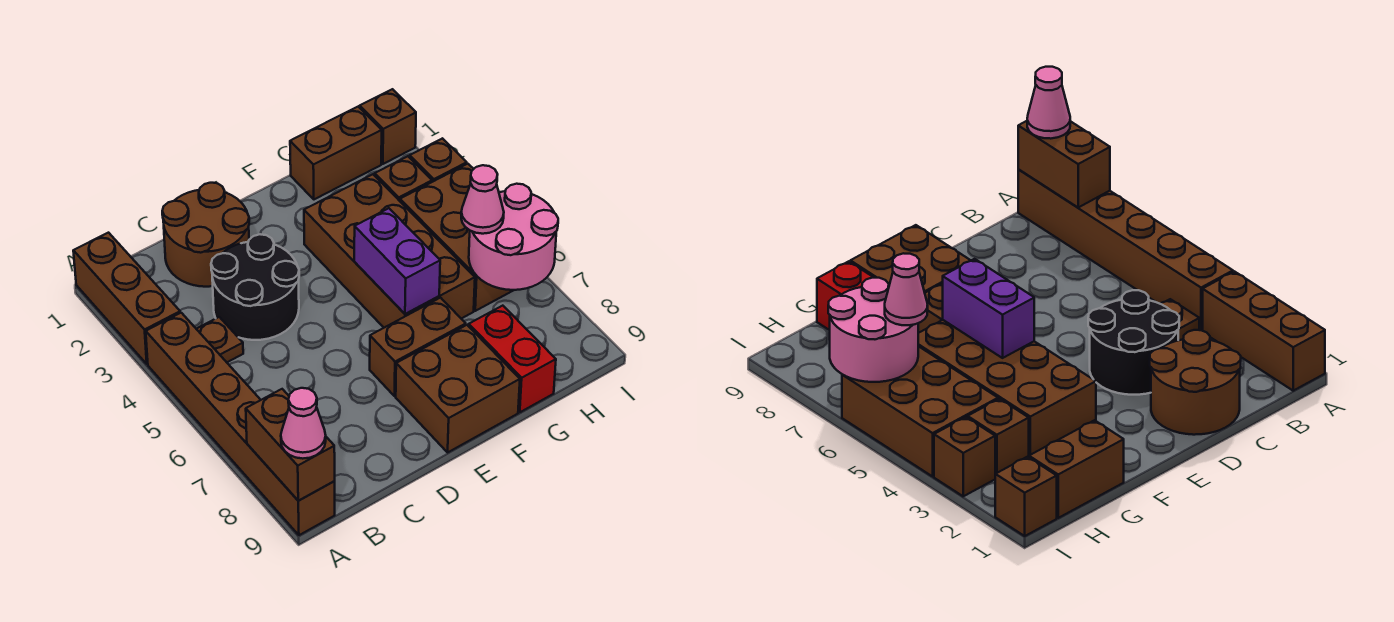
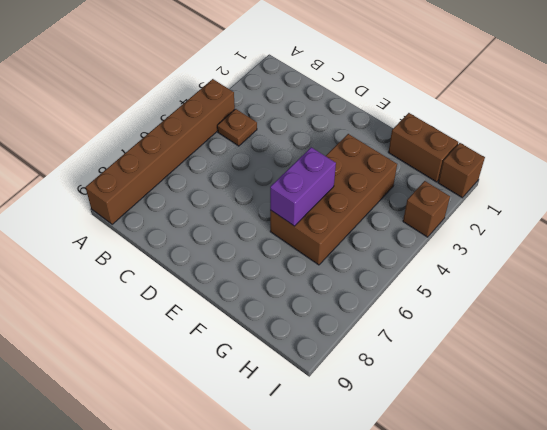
none -> brown 1x3 brick [73,233,180,364]
none -> brown 2x2 round brick [162,183,249,287]
none -> black 2x2 round brick [211,234,299,340]

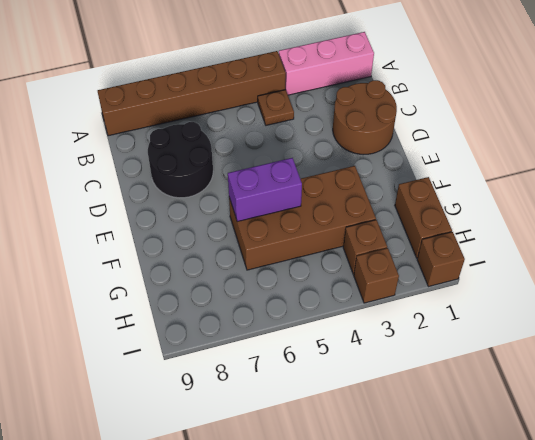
pink 1x3 brick [279,32,374,95] -> brown 1x3 brick [73,233,180,364]
black 2x2 round brick [148,122,213,198] -> black 2x2 round brick moved to [211,234,299,340]
none -> brown 1x2 brick [370,298,466,396]
none -> brown 2x2 brick [396,325,520,452]
none -> red 1x2 brick [469,306,556,412]

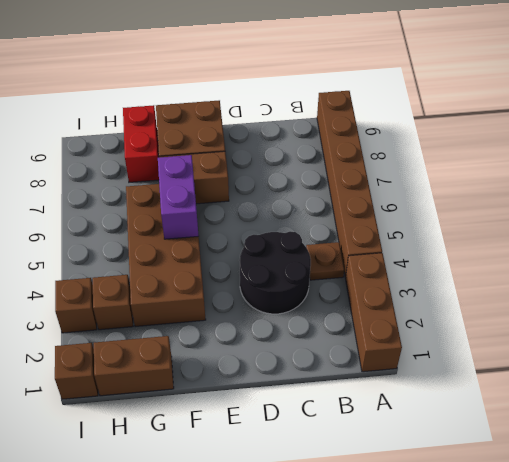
none -> brown 2x2 round brick [162,183,249,287]
none -> brown 2x3 brick [400,164,514,311]
none -> brown 1x2 brick [246,389,335,501]

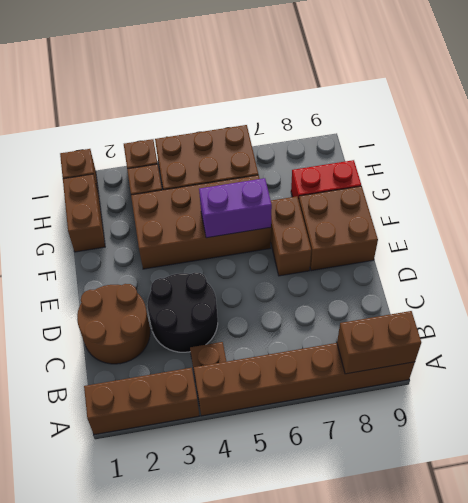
none -> pink 2x2 round brick [469,184,558,290]
none -> pink 1x1 cone [281,388,326,459]
none -> pink 1x1 cone [461,165,504,234]

